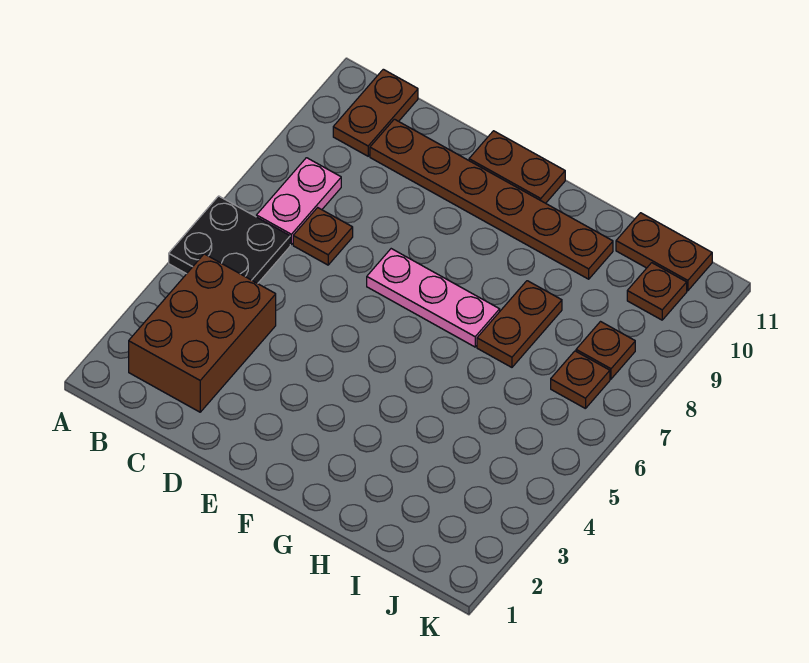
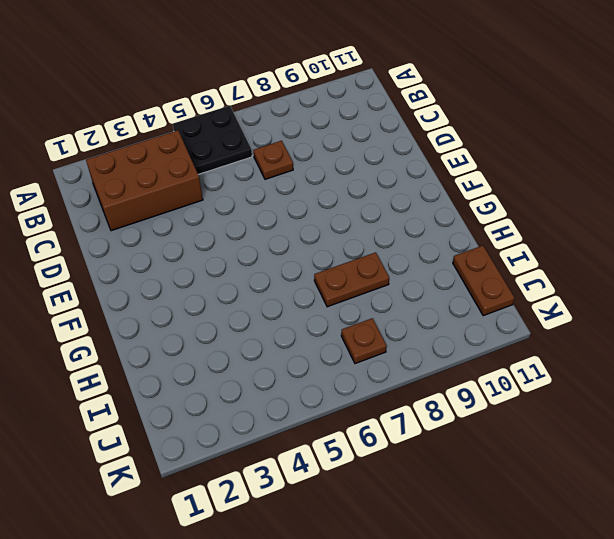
none -> pink 1x2 plate [256,158,341,244]
none -> brown 1x2 plate [333,69,418,156]
none -> brown 1x6 plate [370,119,613,279]

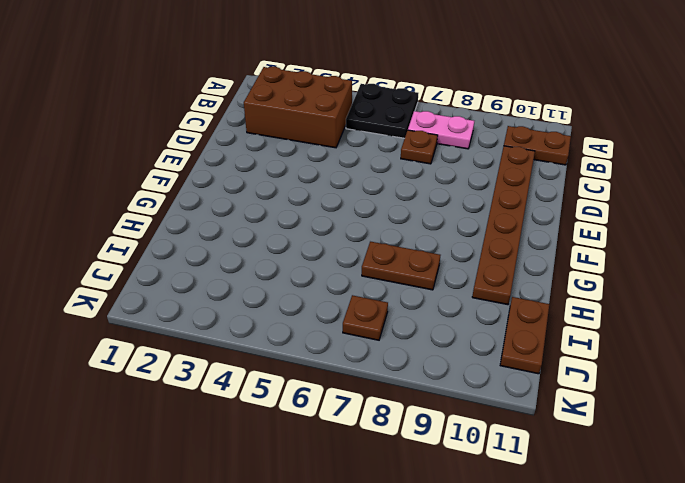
none -> pink 1x3 plate [367,249,500,347]
none -> brown 1x2 plate [469,131,565,203]
none -> brown 1x1 plate [576,322,635,379]

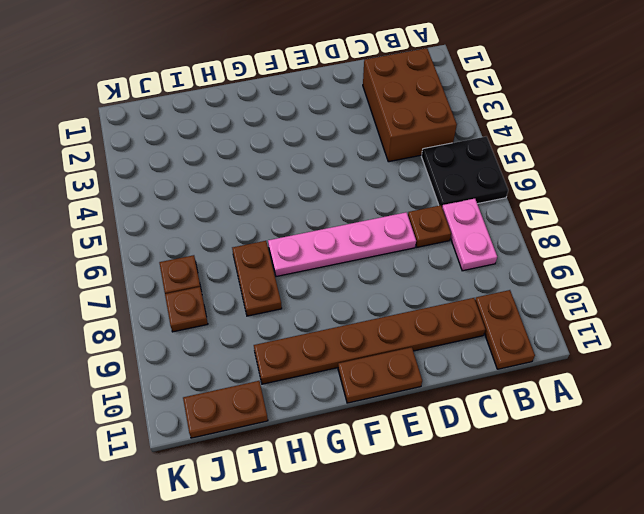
pink 1x4 plate [268,212,416,277] -> pink 1x3 plate [367,249,500,347]
none -> brown 1x1 plate [627,263,687,320]

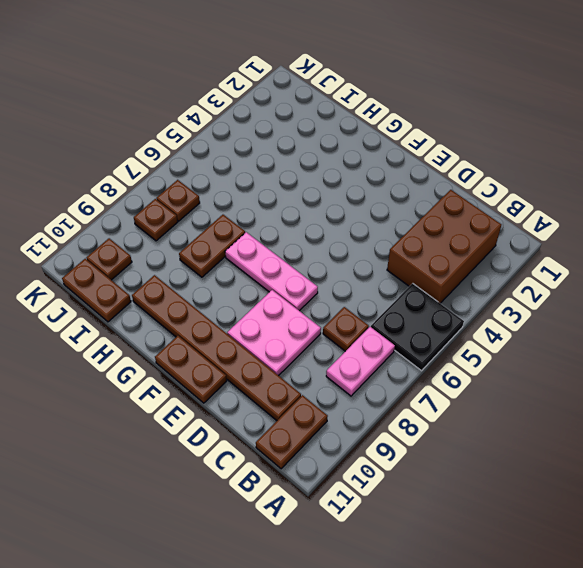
pink 2x2 plate [227,290,321,376] -> none

